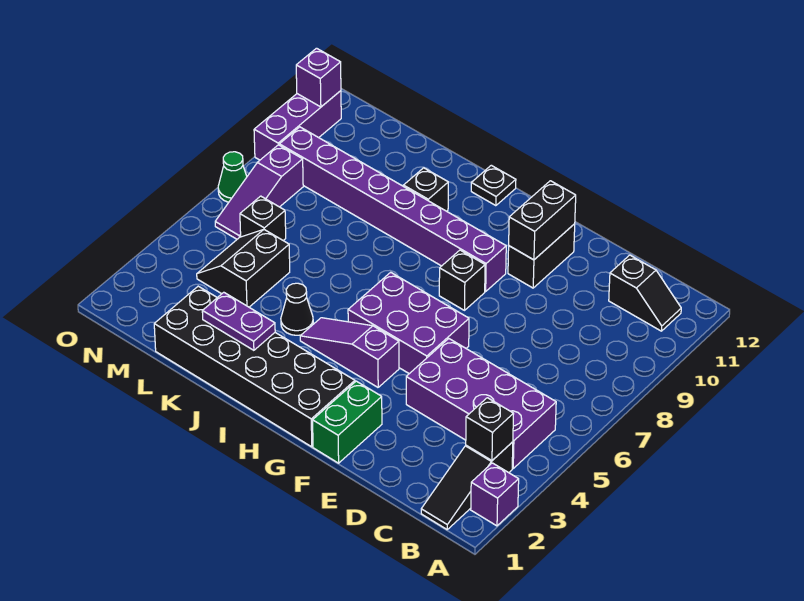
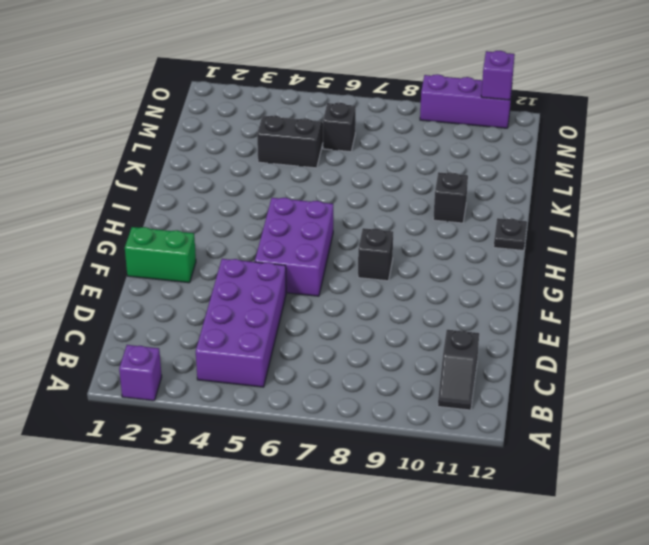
none -> black 1x3 slope [421,442,513,529]
none -> black 1x2 brick [508,224,575,288]
none -> black 2x6 brick [154,286,355,447]

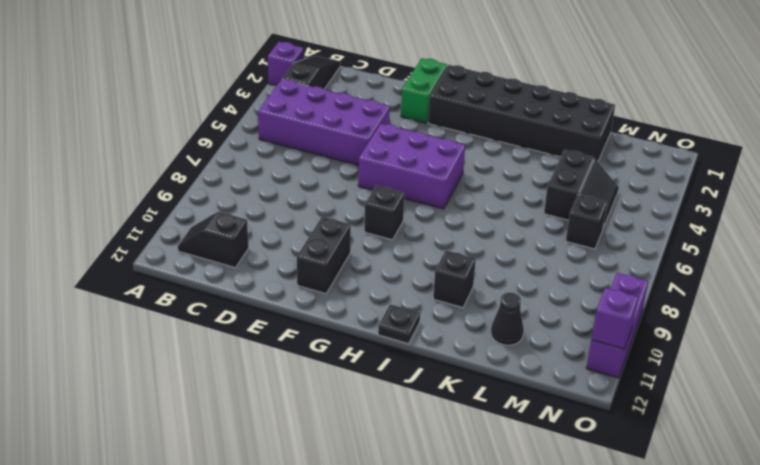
black 1x1 cone [491,292,524,345] -> black 1x1 cone moved to [281,283,313,335]
none -> purple 1x3 slope [300,318,399,387]
none -> purple 1x8 brick [279,127,506,291]
none -> purple 1x3 slope [215,145,303,239]

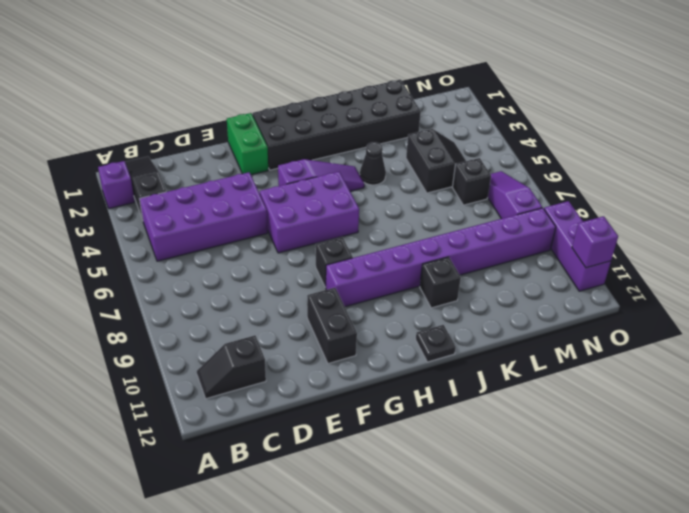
none -> green 1x1 cone [218,152,247,202]
none -> black 1x1 brick [466,398,513,460]
none -> black 1x2 brick [509,181,576,260]

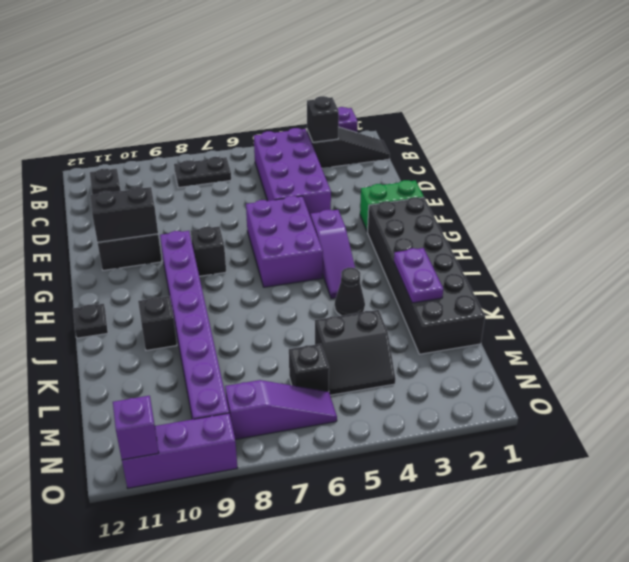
black 1x2 plate [174,157,231,188] -> none
none -> green 1x1 cone [218,152,247,202]

